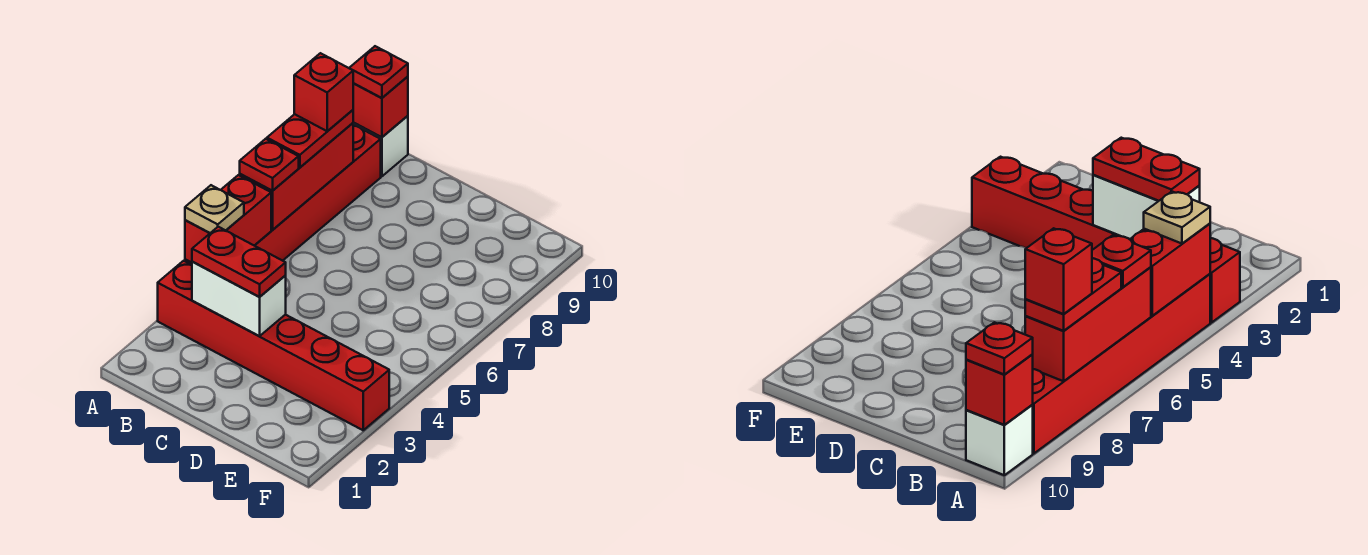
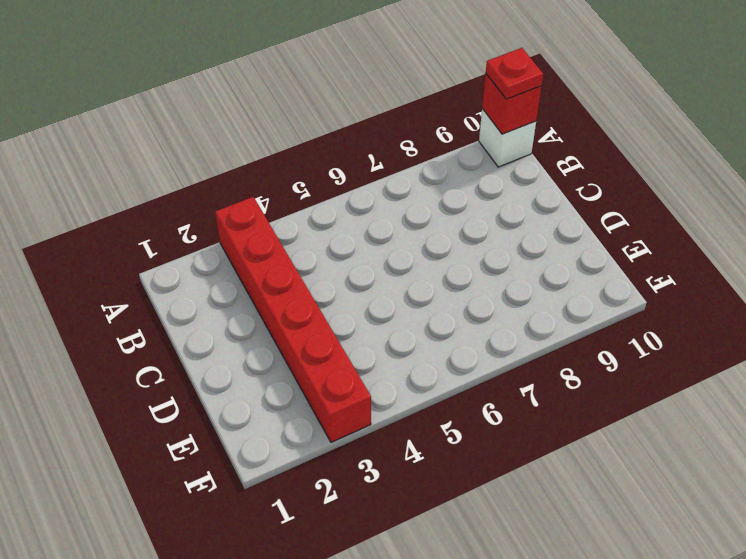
none -> red 1x6 brick [185,125,381,265]
none -> red 1x2 brick [185,175,271,263]
none -> red 1x3 brick [240,123,353,230]

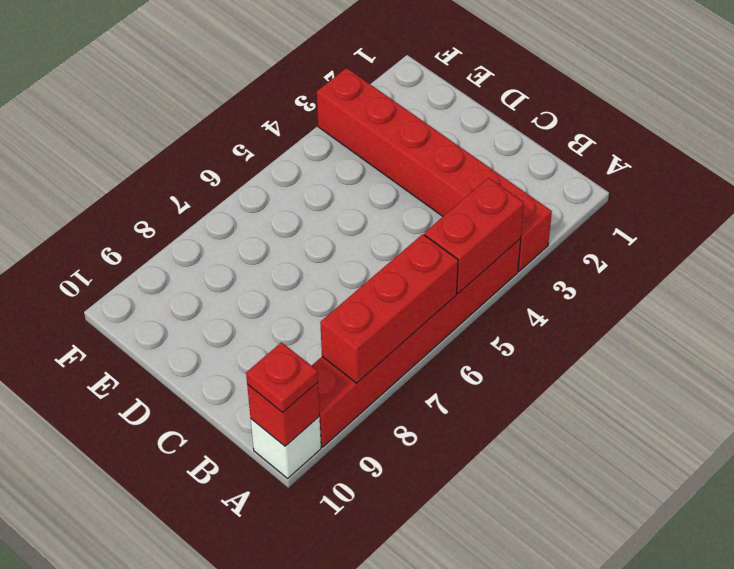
none -> white 1x2 brick [192,262,286,336]
none -> tan 1x1 plate [185,185,244,233]
none -> red 1x1 plate [240,139,299,191]

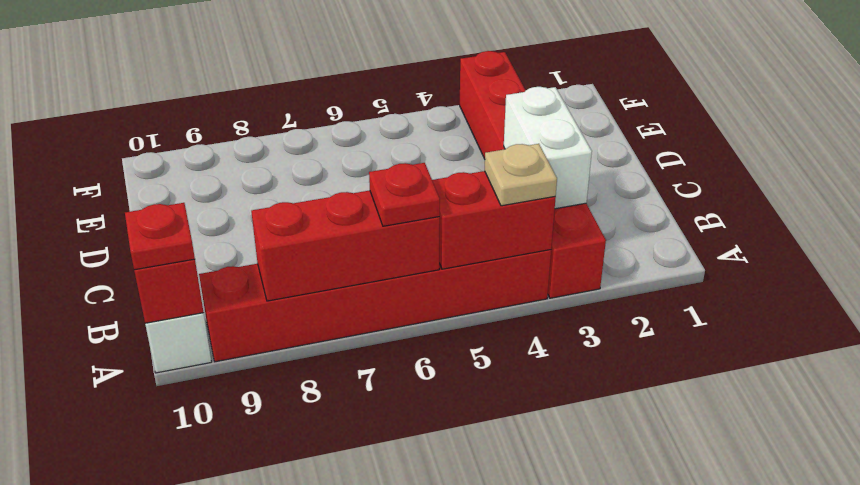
none -> red 1x2 plate [267,110,353,168]
none -> red 1x2 plate [192,227,286,297]
none -> red 1x1 brick [294,53,353,131]

